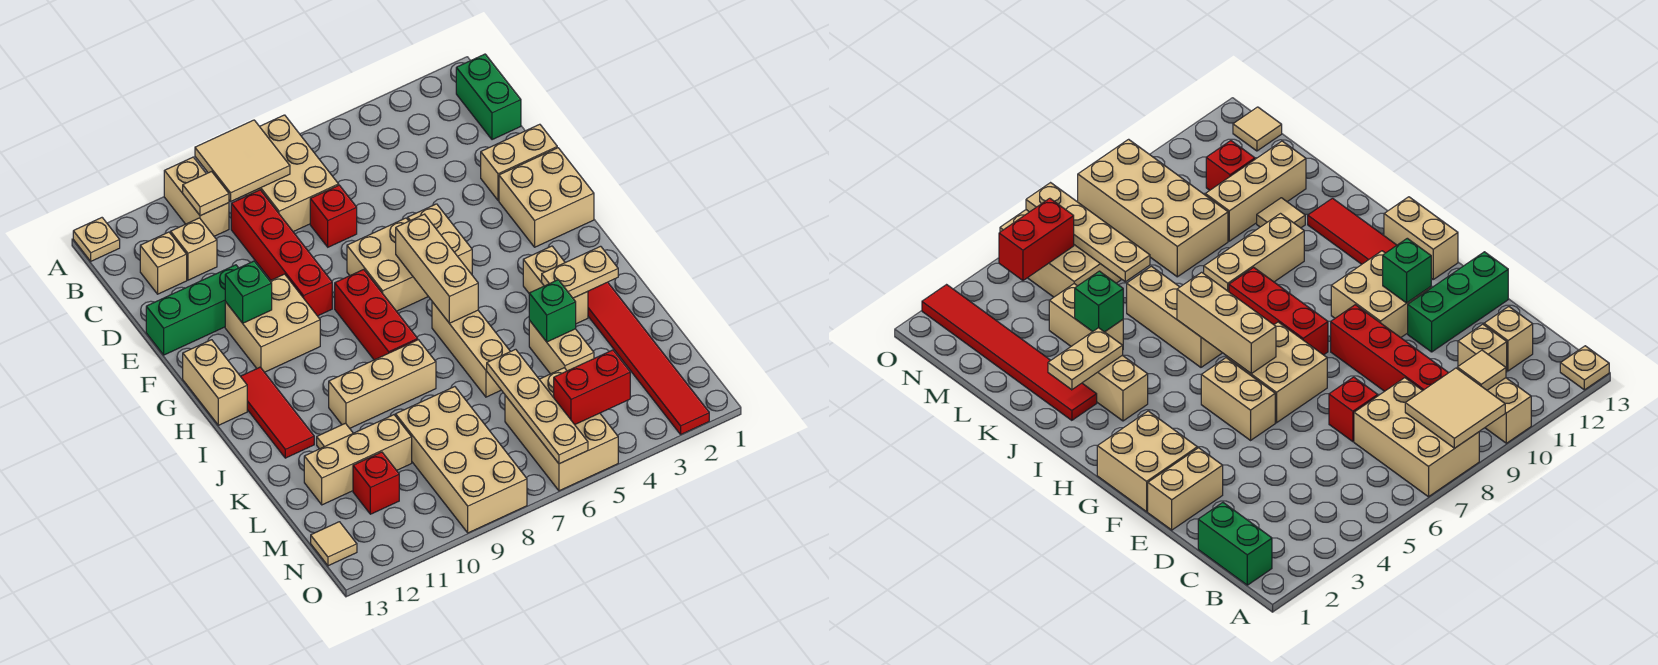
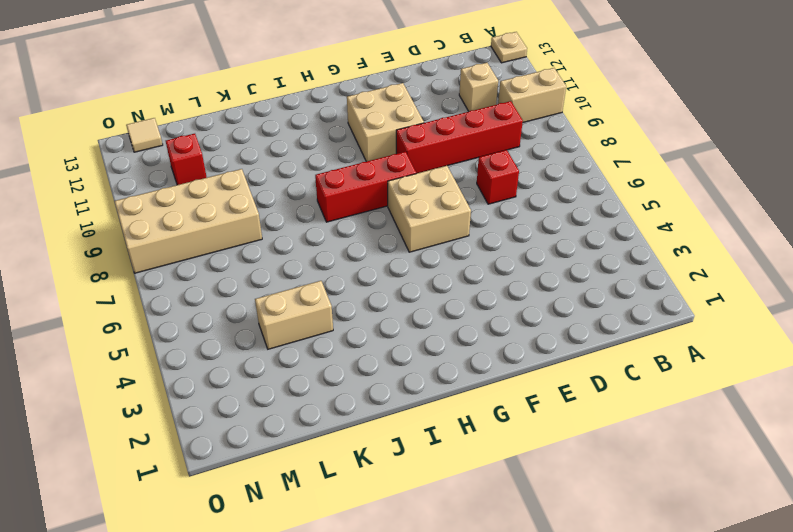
none -> tan 2x3 brick [246,115,339,232]
none -> green 1x2 brick [456,54,521,140]
none -> tan 1x1 brick [140,232,187,294]
none -> tan 1x2 brick [481,124,557,201]

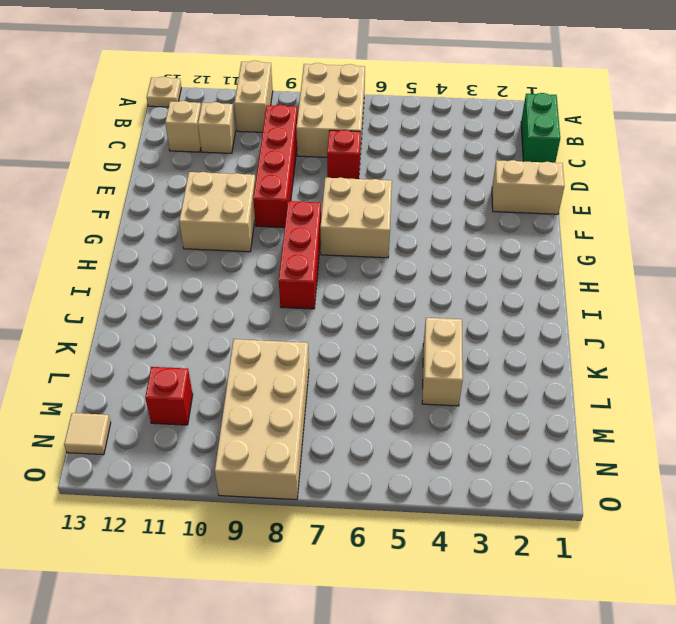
none -> green 1x3 brick [146,265,238,355]
none -> tan 2x2 brick [499,148,594,247]
none -> tan 1x2 brick [408,204,472,274]
none -> tan 1x2 brick [183,340,247,425]

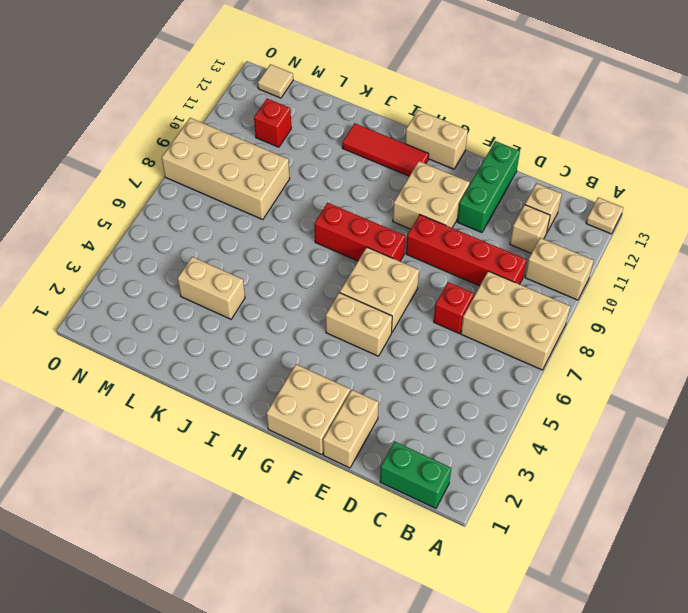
none -> tan 1x2 brick [523,246,588,324]
none -> tan 1x3 brick [432,302,510,397]
none -> red 1x6 tile [588,282,709,434]
none -> tan 1x3 brick [329,340,436,428]

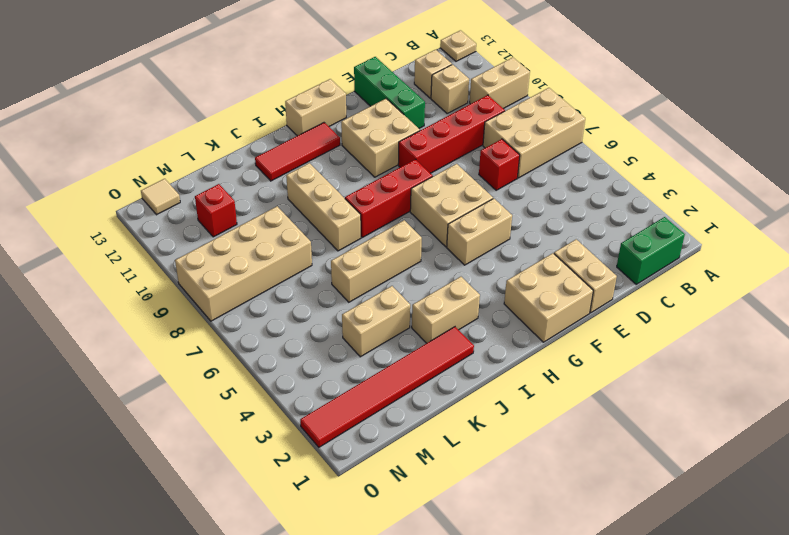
none -> tan 1x1 tile [317,423,353,449]
none -> tan 1x3 brick [304,415,412,505]
none -> tan 2x3 brick [505,368,618,491]
none -> tan 2x2 tile [195,120,290,201]

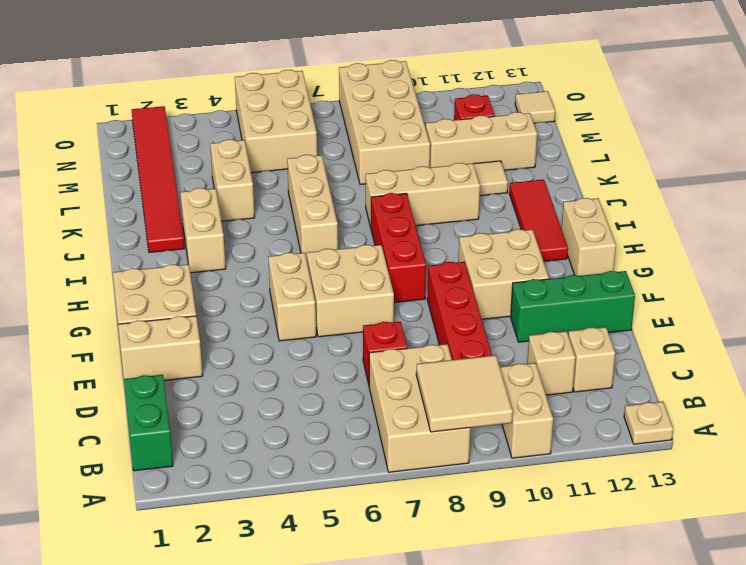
none -> tan 1x1 tile [183,172,229,216]
none -> green 1x1 brick [225,261,272,323]
none -> tan 1x3 brick [396,214,478,323]
none -> tan 1x2 plate [542,246,618,298]

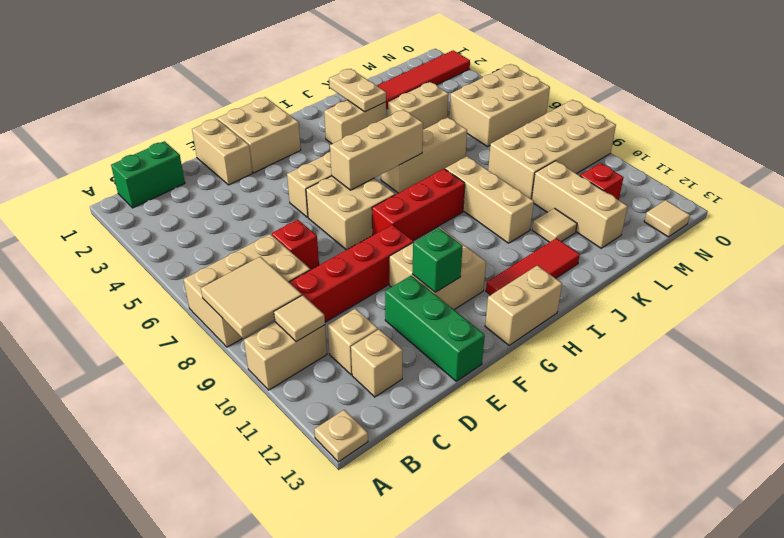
none -> green 1x1 brick [529,280,576,342]
none -> tan 1x4 plate [487,349,588,464]
none -> red 1x2 brick [554,350,630,425]

